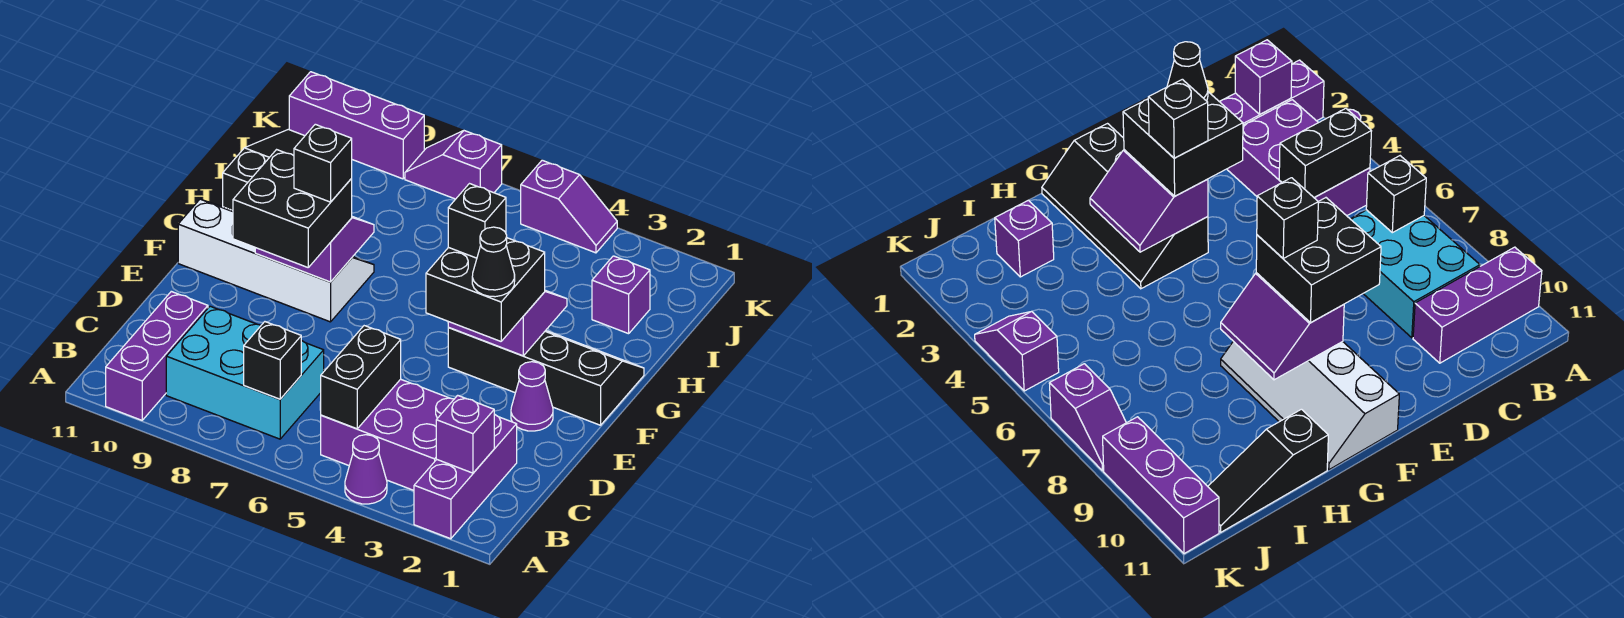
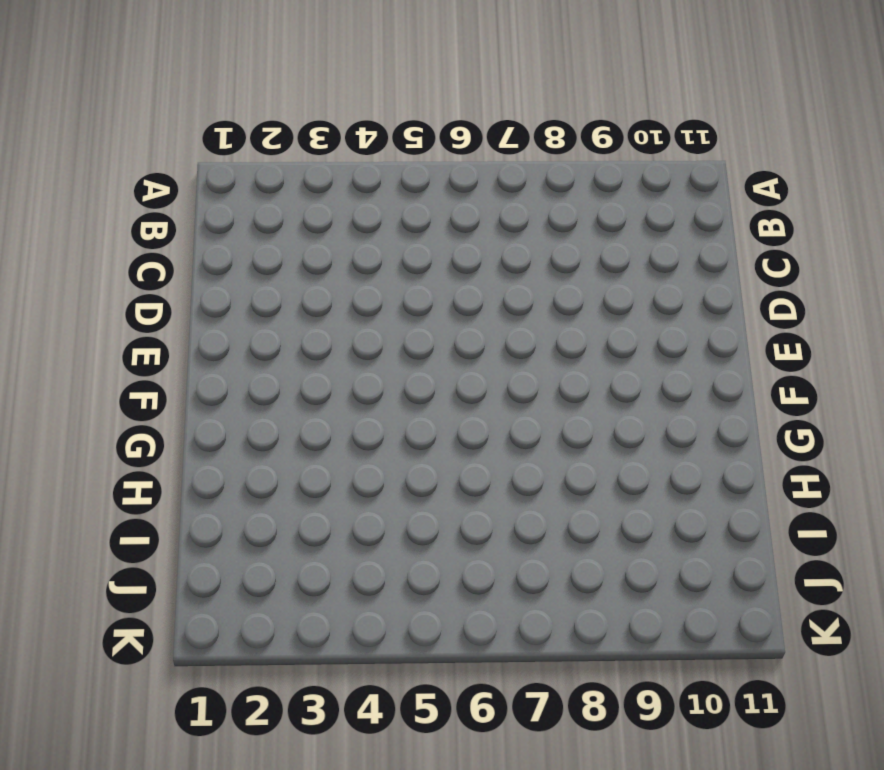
none -> purple 1x3 brick [414,414,517,539]
none -> purple 1x1 cone [345,435,387,504]
none -> purple 1x3 brick [106,291,208,420]

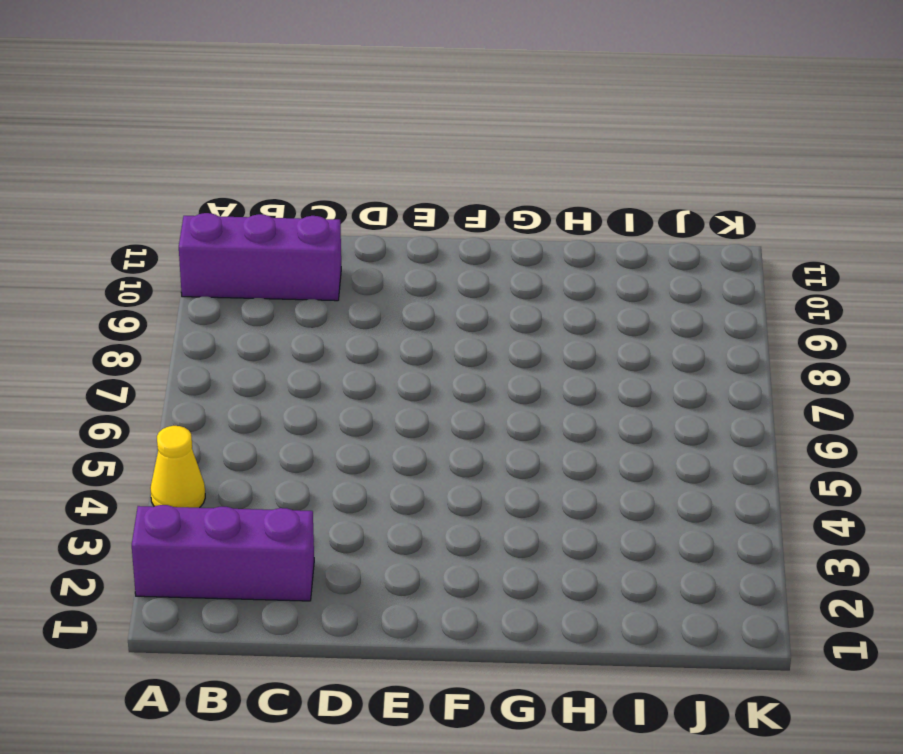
yellow 1x1 cone [150,426,205,508] -> purple 1x1 cone [345,435,387,504]
none -> purple 2x3 brick [321,379,454,490]
none -> cyan 2x3 brick [166,306,324,439]
none -> purple 1x1 cone [511,362,553,431]

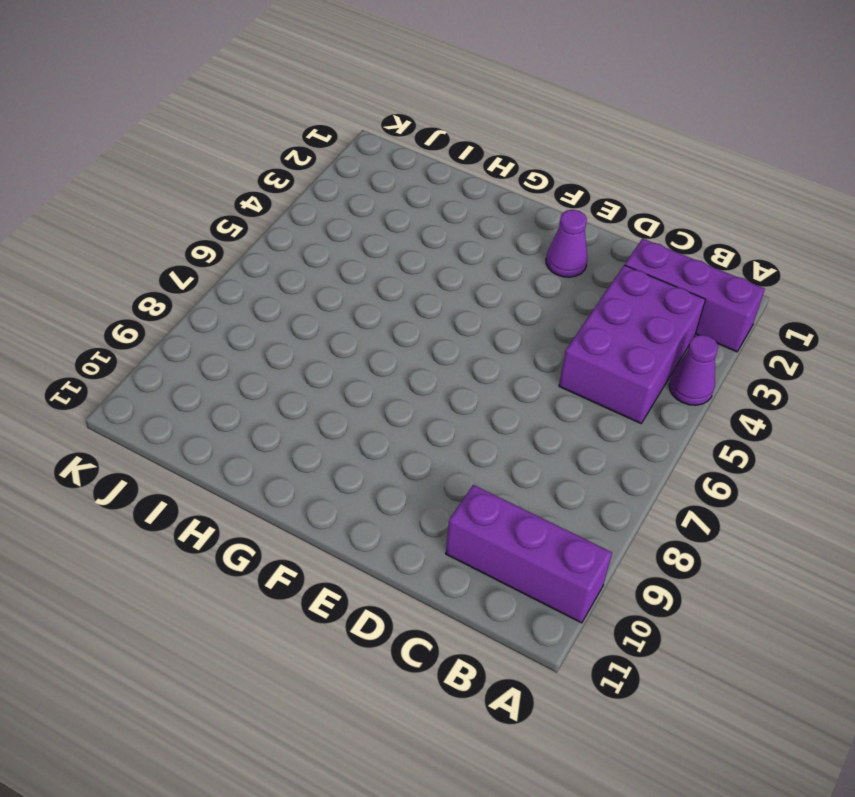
none -> cyan 2x3 brick [166,306,324,439]
none -> black 2x4 slope [448,328,644,425]
none -> white 2x4 slope [178,199,374,322]

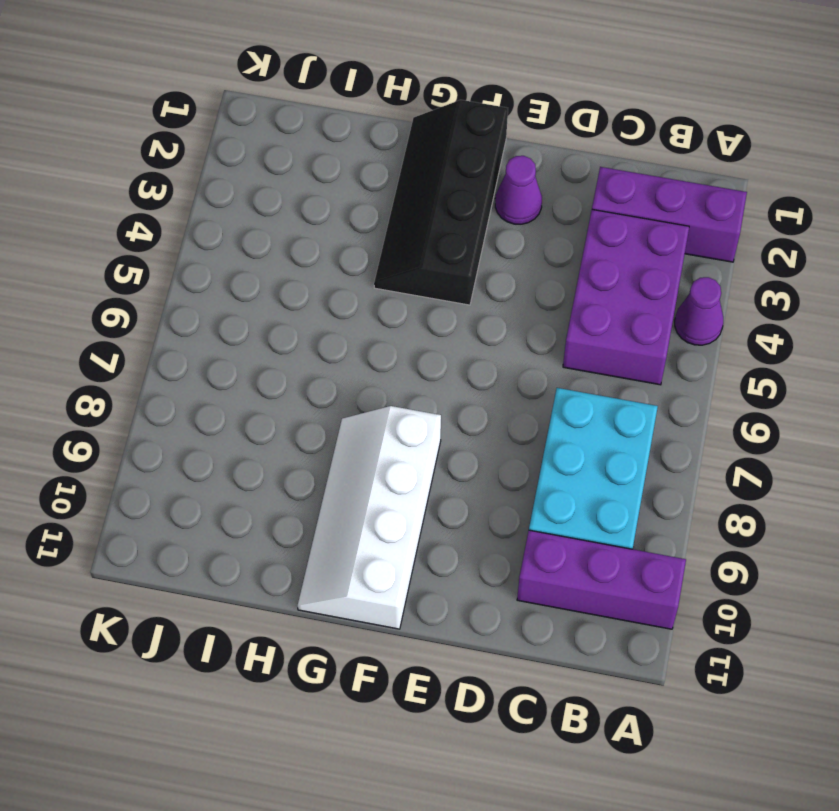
none -> black 1x3 slope [223,129,304,210]
none -> purple 1x1 brick [592,256,650,334]
none -> purple 1x2 slope [521,160,617,253]

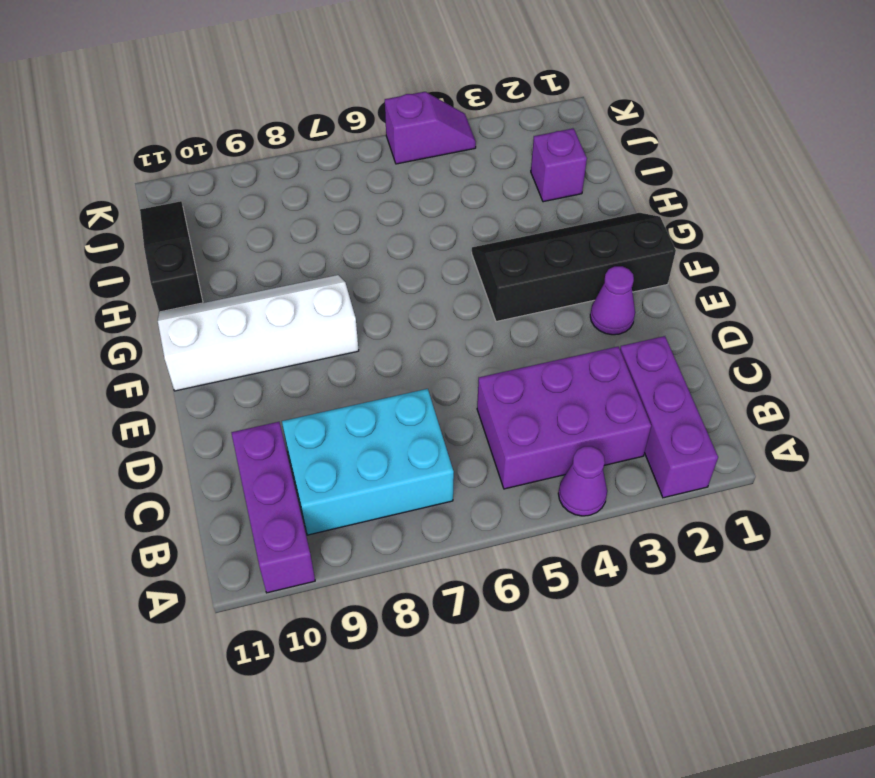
none -> purple 1x2 slope [405,131,502,199]
none -> purple 1x3 brick [289,72,424,179]
none -> purple 1x1 brick [436,395,494,473]

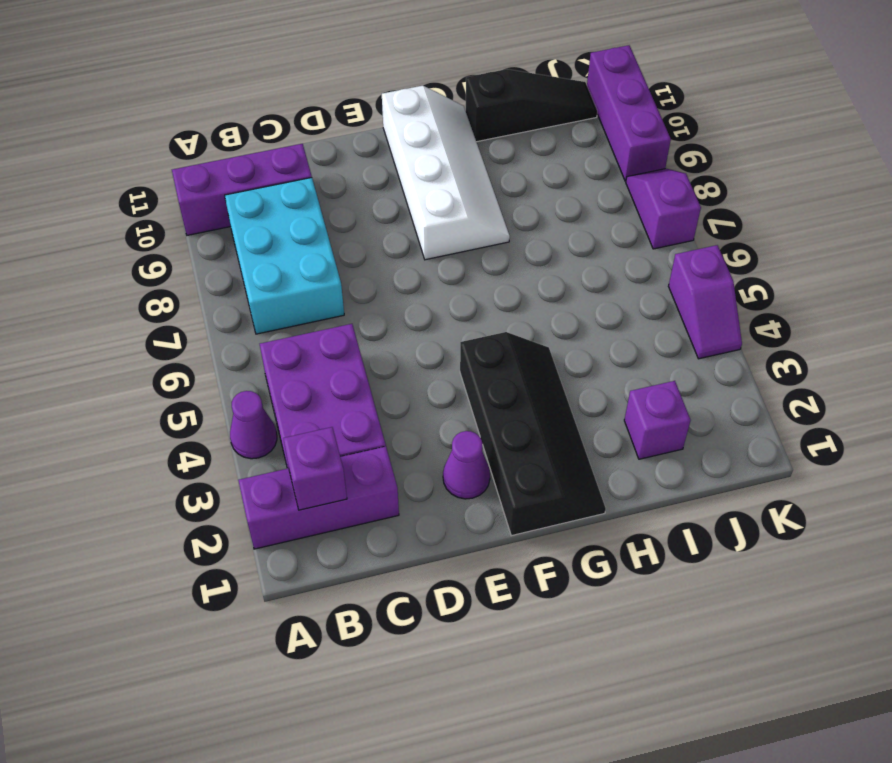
none -> black 1x2 brick [321,326,401,429]
none -> black 1x1 brick [244,322,301,399]
none -> purple 2x2 slope [448,290,567,356]

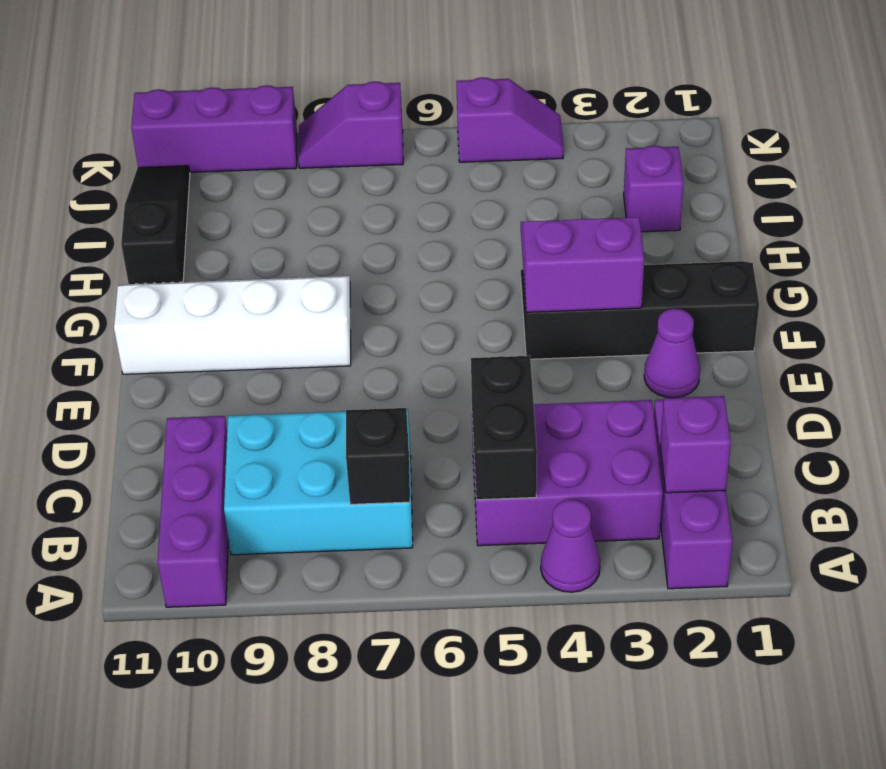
none -> purple 2x2 slope [255,217,374,282]
none -> black 2x2 brick [426,238,545,341]
none -> black 2x2 brick [233,150,352,267]

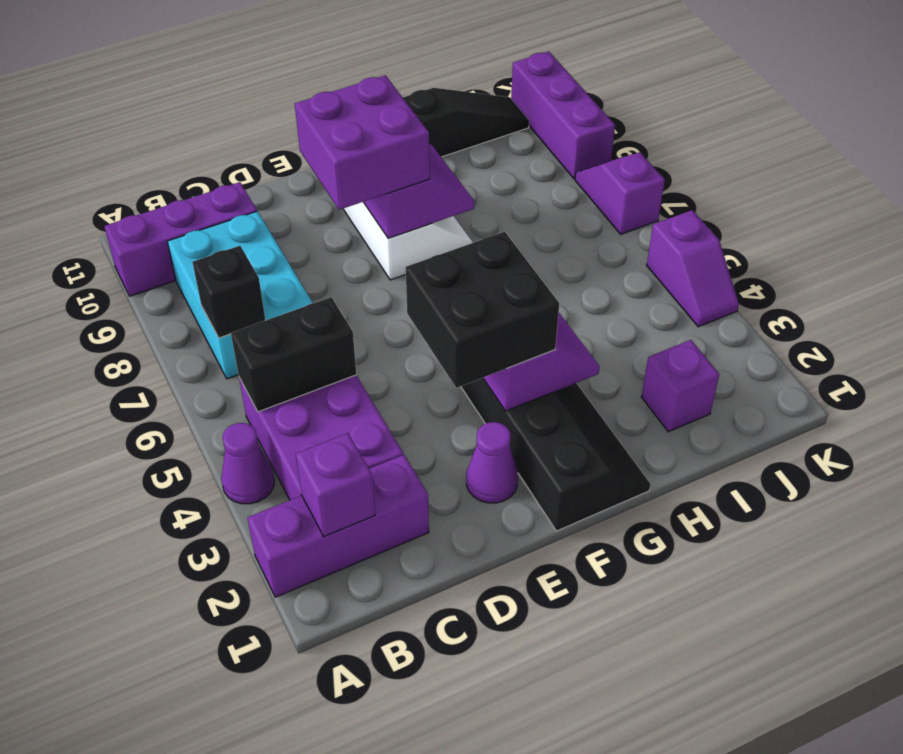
purple 2x2 brick [295,75,430,210] -> black 2x2 brick [233,150,352,267]
none -> black 1x1 cone [472,227,515,297]
none -> black 1x1 brick [448,184,506,258]
none -> black 1x1 brick [294,124,352,202]

